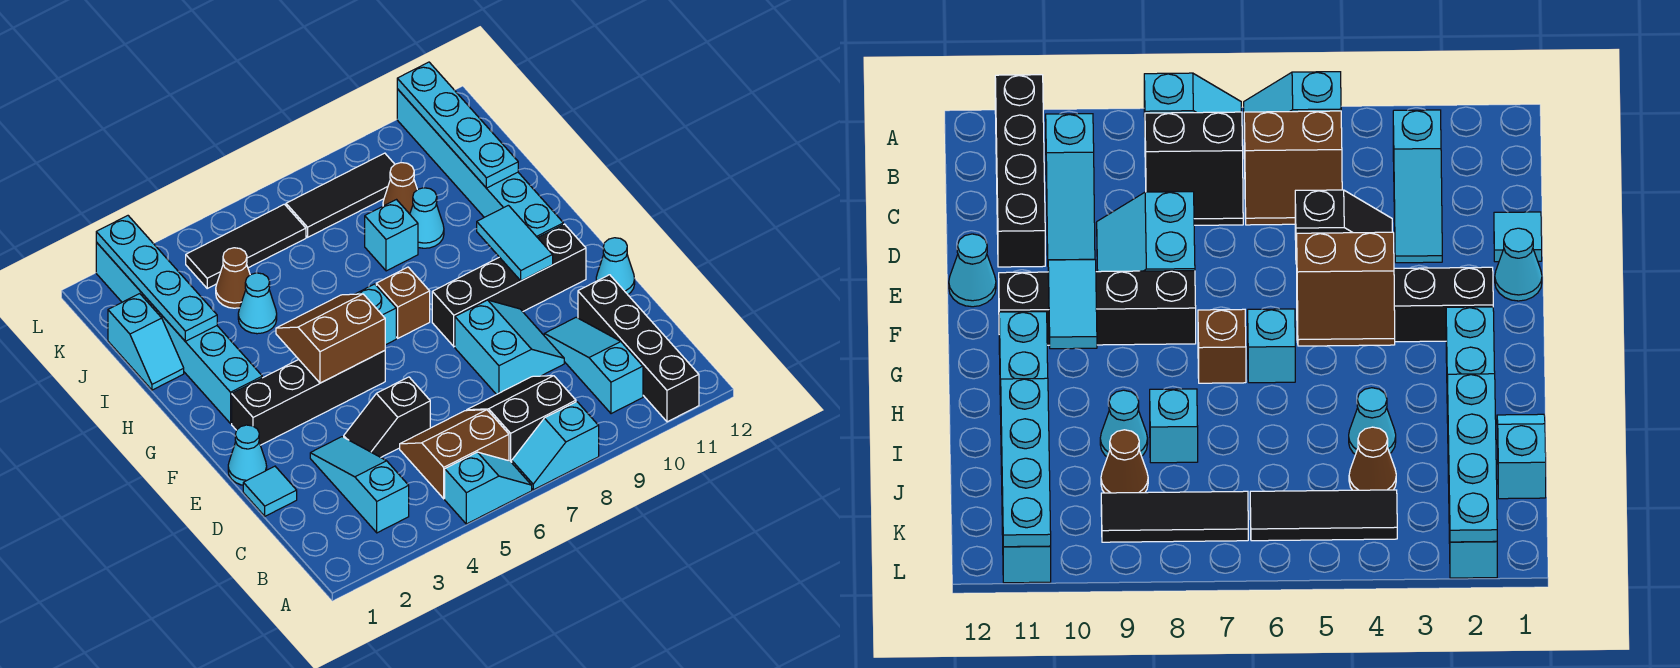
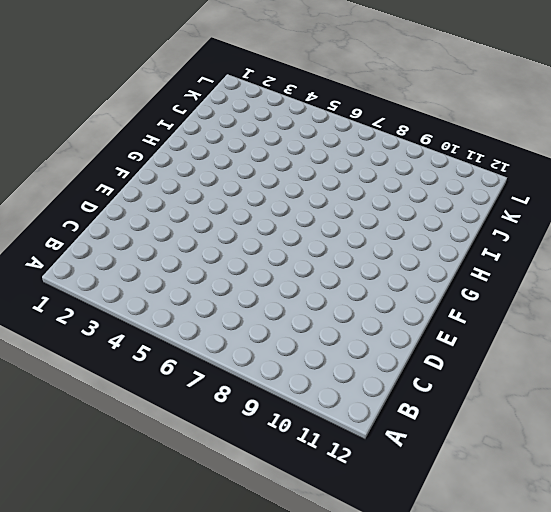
none -> cyan 1x2 slope [445,452,532,524]
none -> cyan 1x2 slope [512,402,599,490]
none -> black 1x4 brick [578,275,699,422]
none -> cyan 1x3 slope [310,437,409,533]

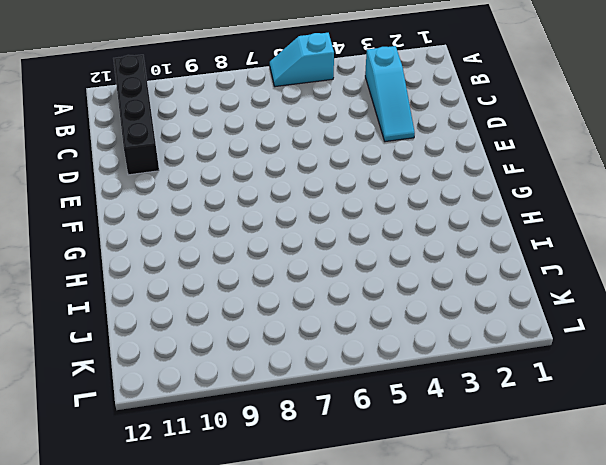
none -> cyan 1x2 slope [512,402,599,490]
none -> brown 2x2 slope [400,410,509,499]
none -> black 2x2 slope [467,376,576,463]
none -> cyan 1x3 slope [544,317,643,414]

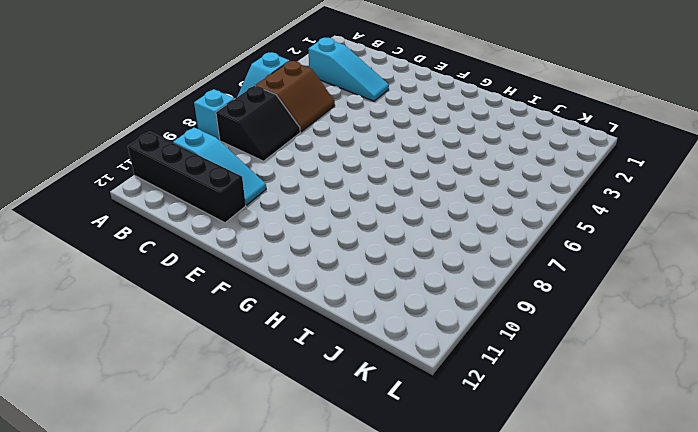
none -> cyan 1x1 tile [243,466,297,516]
none -> black 1x2 slope [344,377,430,457]
none -> cyan 2x2 slope [455,300,564,395]
none -> cyan 1x1 cone [228,425,267,485]

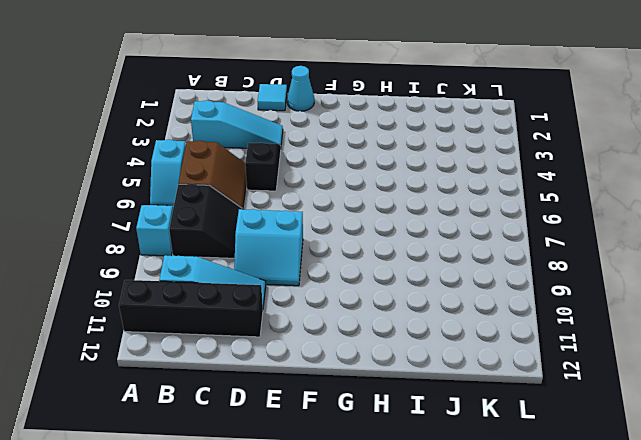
none -> cyan 1x1 cone [596,238,635,294]
none -> black 1x4 brick [232,351,385,445]
none -> black 1x4 brick [432,224,586,347]
none -> cyan 1x6 brick [96,242,262,423]

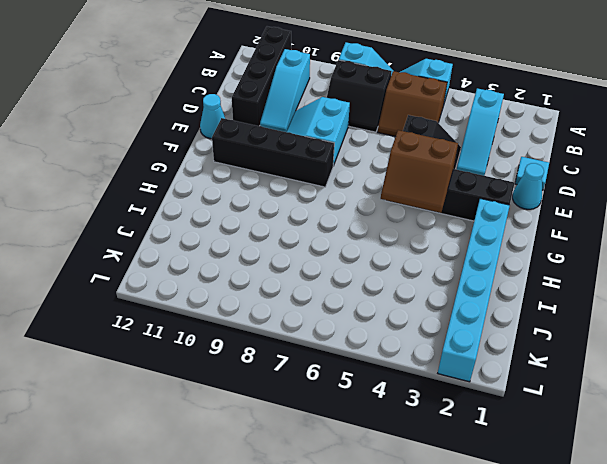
none -> cyan 1x1 brick [356,284,396,345]
none -> brown 1x1 brick [376,267,430,338]
none -> cyan 1x6 brick [397,89,563,238]
none -> cyan 1x2 slope [108,294,184,390]

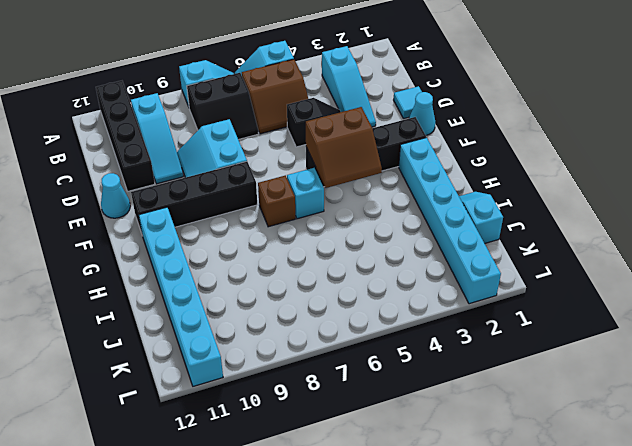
none -> cyan 1x1 cone [238,273,277,334]
none -> cyan 1x1 brick [365,200,418,271]
none -> cyan 1x1 cone [410,188,444,248]
none -> brown 1x1 cone [216,248,250,308]

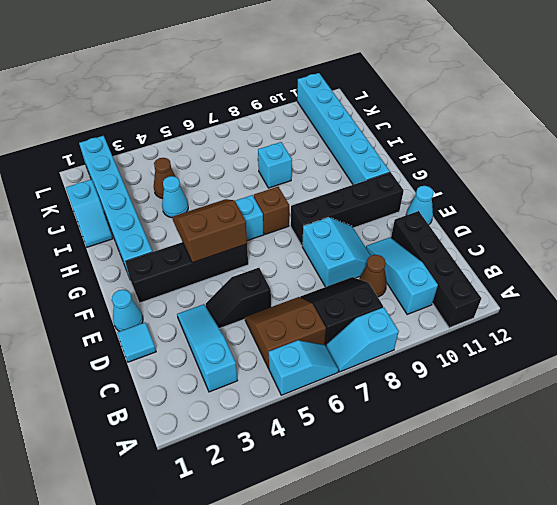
brown 1x1 cone [360,255,387,297] -> brown 1x1 cone moved to [383,163,417,214]
none -> cyan 1x1 cone [410,188,444,248]
none -> black 1x3 tile [186,204,306,288]
none -> black 1x3 tile [286,153,395,237]
none -> cyan 1x2 tile [477,205,553,281]

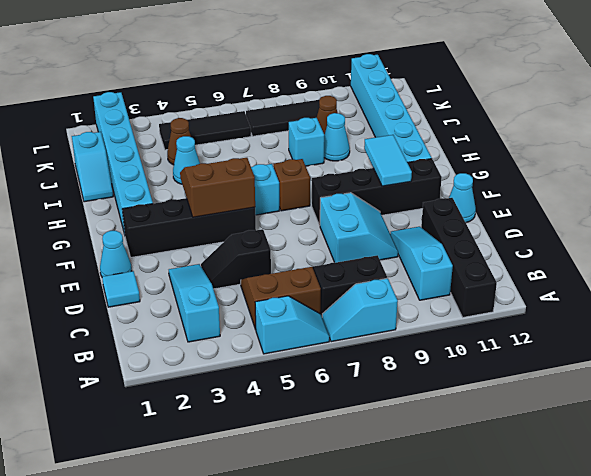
none -> cyan 1x4 plate [96,216,217,341]
none -> cyan 1x4 plate [397,62,518,188]

